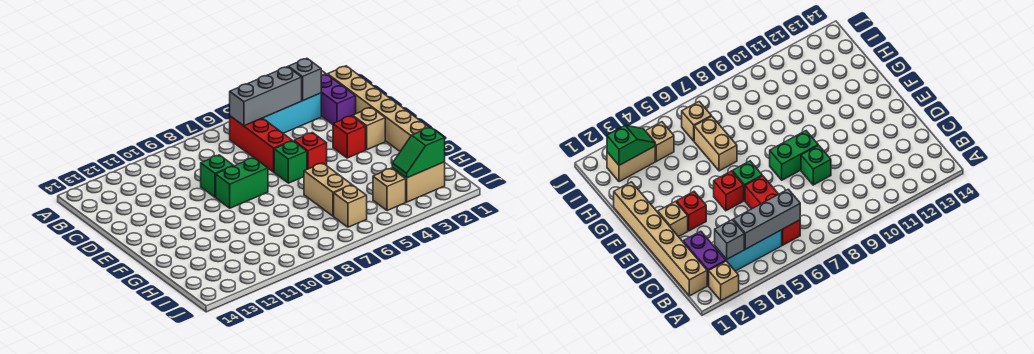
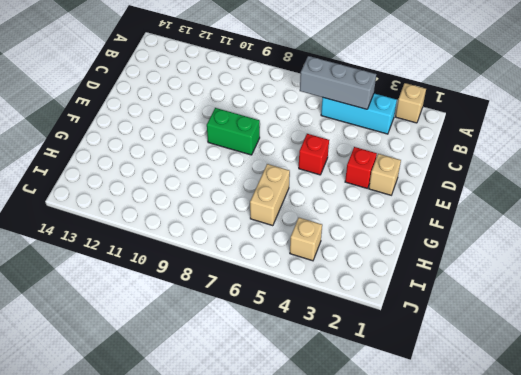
none -> tan 1x6 brick [328,66,429,151]
none -> purple 1x2 brick [321,74,356,124]
none -> red 1x3 brick [230,116,292,172]

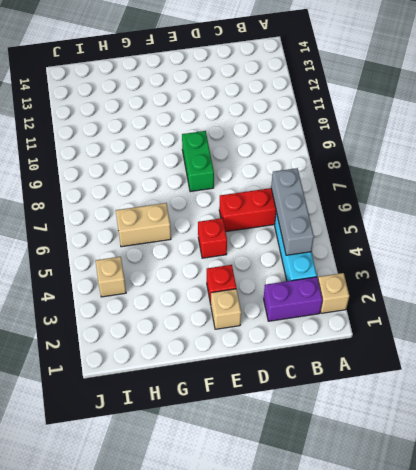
none -> tan 1x6 brick [328,66,429,151]
none -> green 1x1 brick [201,155,233,197]
none -> green 1x1 brick [274,141,307,183]

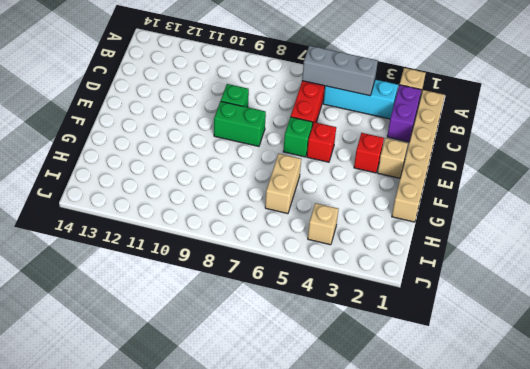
none -> tan 1x2 brick [392,162,445,202]
none -> tan 1x1 brick [334,185,367,227]
none -> grey 1x1 brick [288,58,321,100]

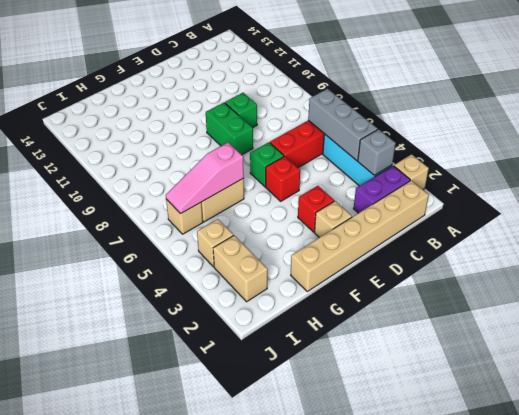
pink 1x3 slope [166,143,244,214] -> none
none -> green 1x2 slope [392,127,445,178]

